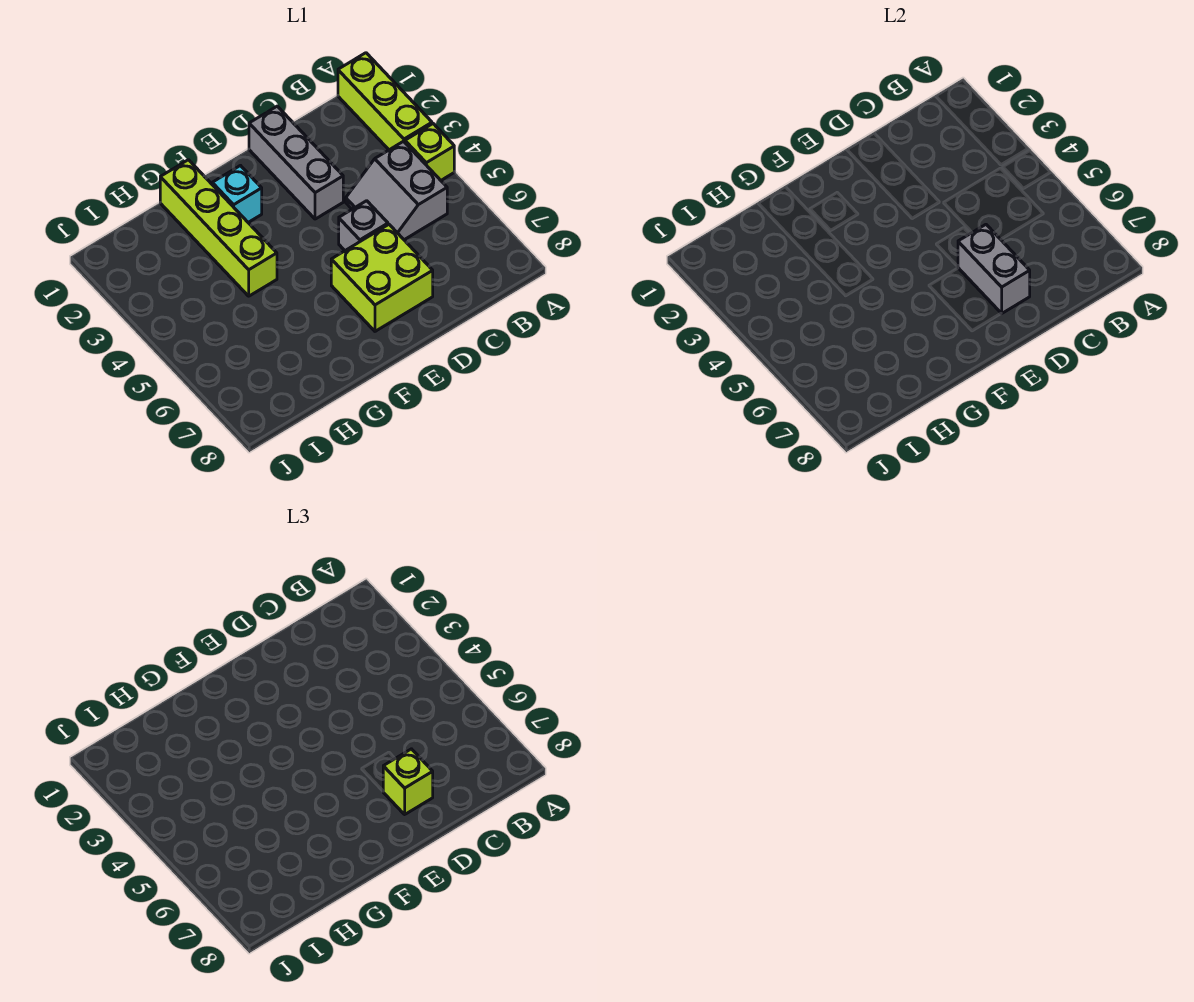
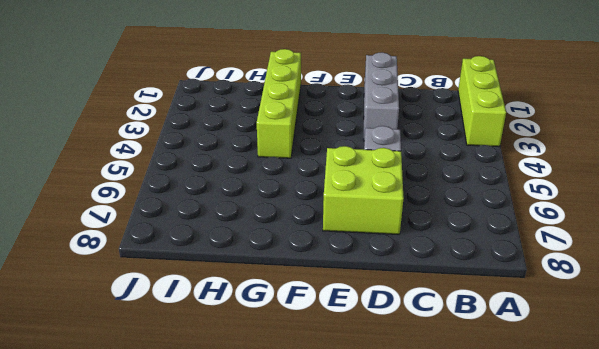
none -> lime 1x1 brick [405,124,454,180]
none -> grey 2x2 slope [346,141,447,240]

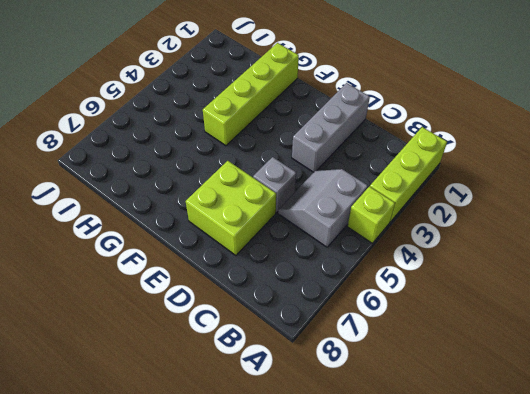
none -> cyan 1x1 brick [212,166,262,222]
none -> grey 1x2 brick [958,225,1030,313]

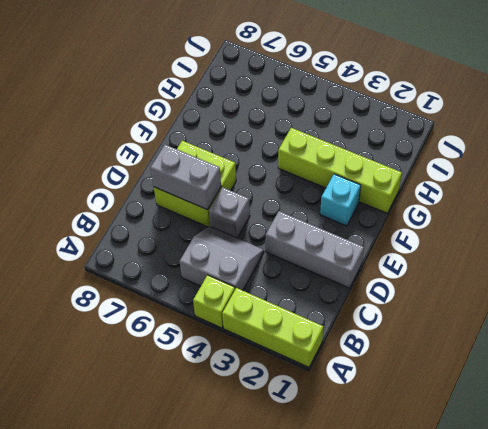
none -> lime 1x1 brick [383,749,433,814]

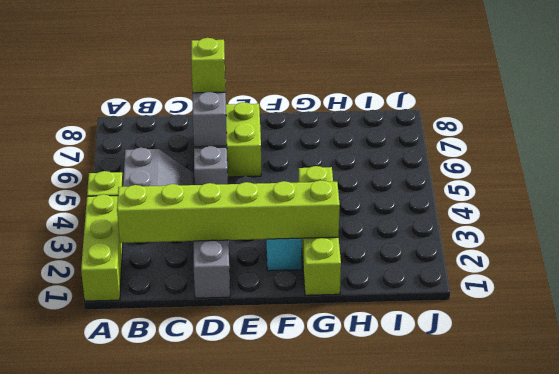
lime 1x6 brick [117,180,340,243] -> none

